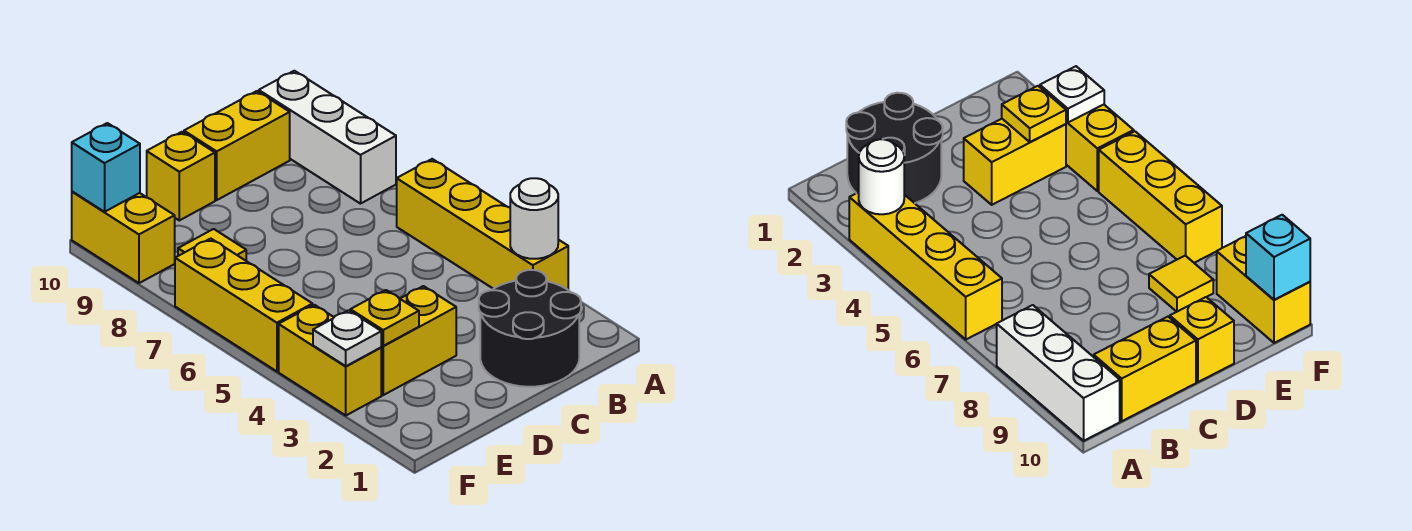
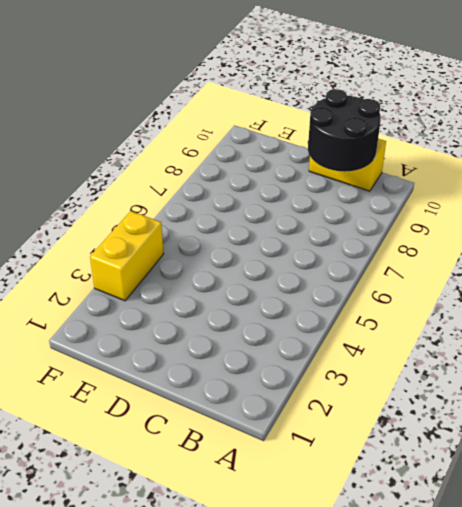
black 2x2 round brick [308,89,381,172] -> black 2x2 round brick moved to [479,270,581,387]
none -> yellow 1x4 brick [397,159,568,290]
none -> white 1x3 brick [259,71,396,204]
none -> yellow 1x2 brick [381,286,456,395]

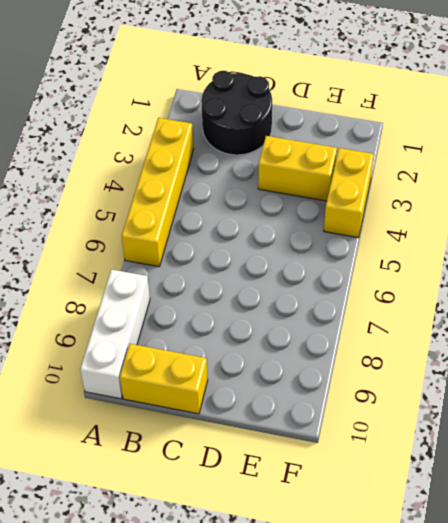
none -> yellow 1x1 brick [147,132,215,220]
none -> yellow 1x1 tile [178,229,246,261]
none -> yellow 1x3 brick [175,239,312,371]

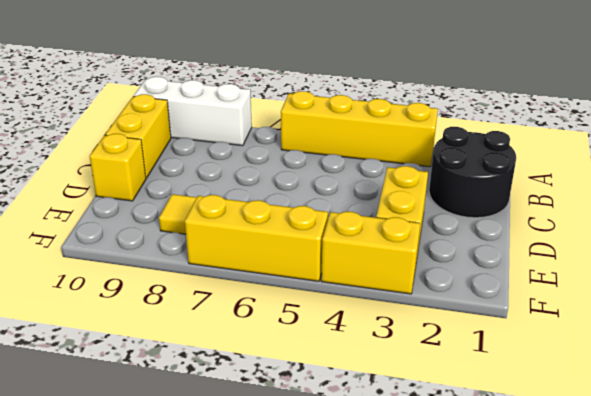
none -> yellow 1x2 brick [72,192,175,283]
none -> white 1x1 round brick [510,178,558,259]
none -> yellow 1x1 plate [350,290,419,346]

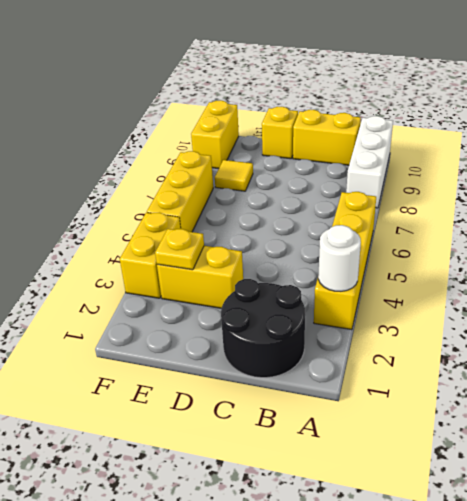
none -> white 1x1 plate [313,310,381,366]
none -> cyan 1x1 brick [72,123,140,212]

